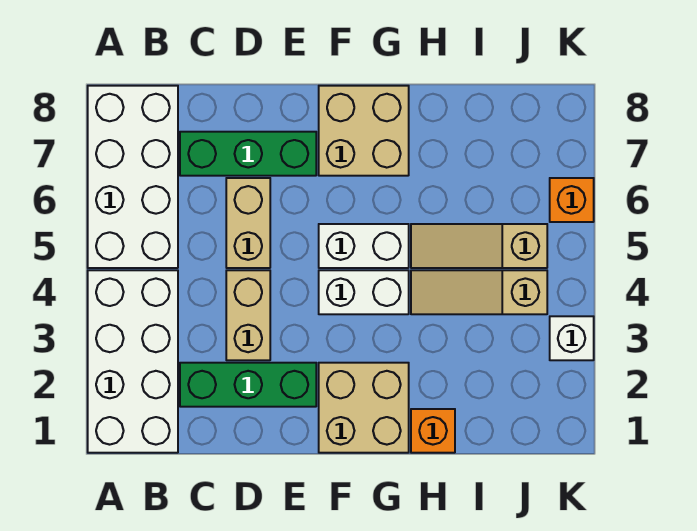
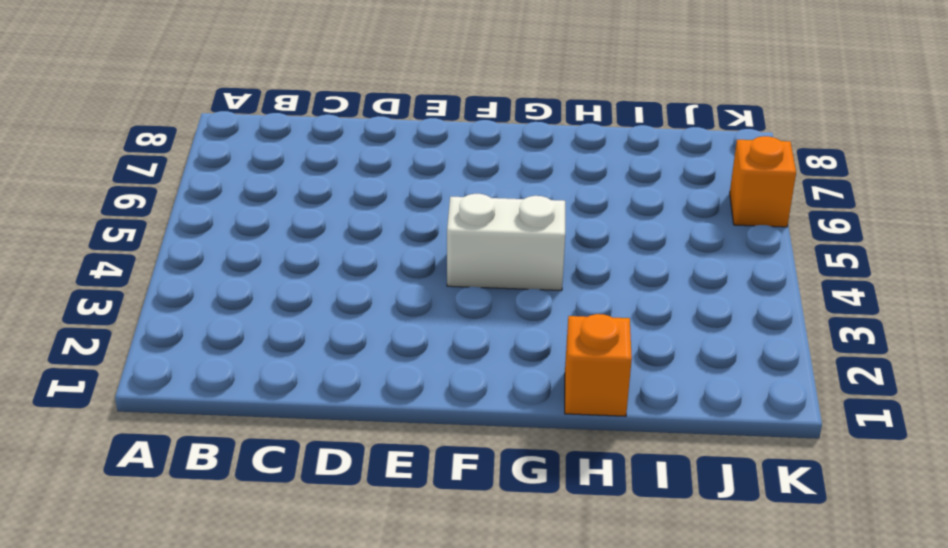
none -> white 2x4 brick [88,270,178,453]
none -> white 2x4 brick [88,86,178,268]
none -> green 1x3 brick [180,363,316,407]

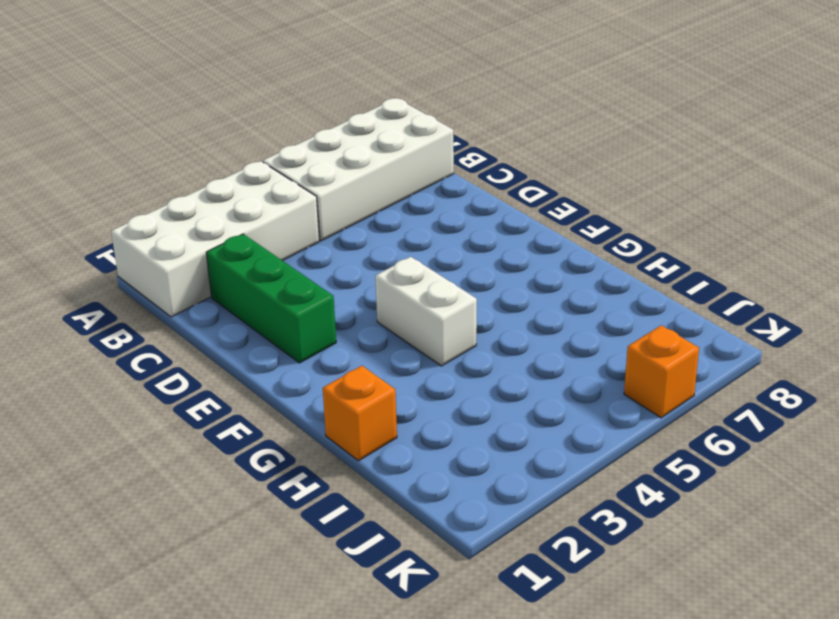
none -> green 1x3 brick [180,132,316,176]
none -> tan 1x2 brick [226,270,270,360]
none -> tan 1x2 brick [226,178,270,268]

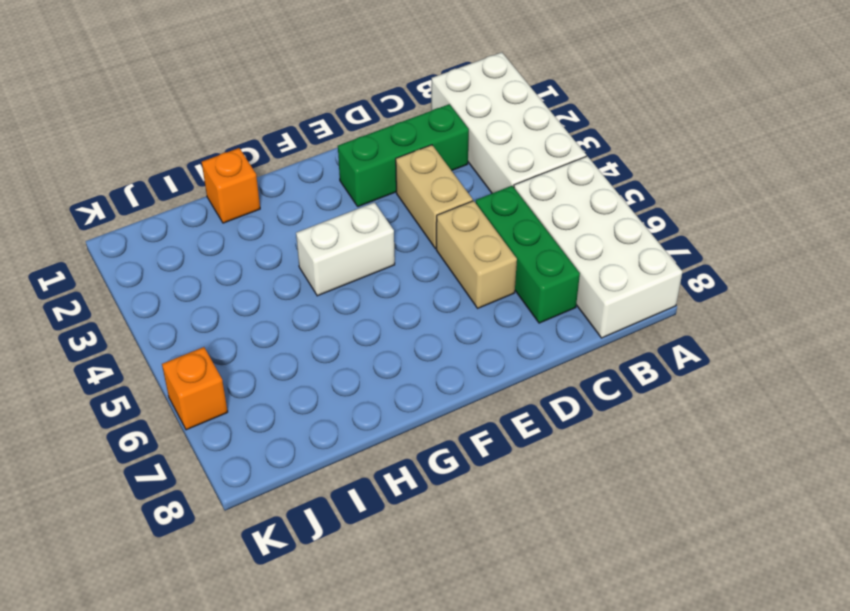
green 1x3 brick [476,186,580,323] -> green 1x3 brick turned to [180,132,316,176]
none -> tan 2x2 brick [319,363,409,453]
none -> white 1x2 brick [319,224,409,268]
none -> tan 2x2 brick [319,86,409,176]

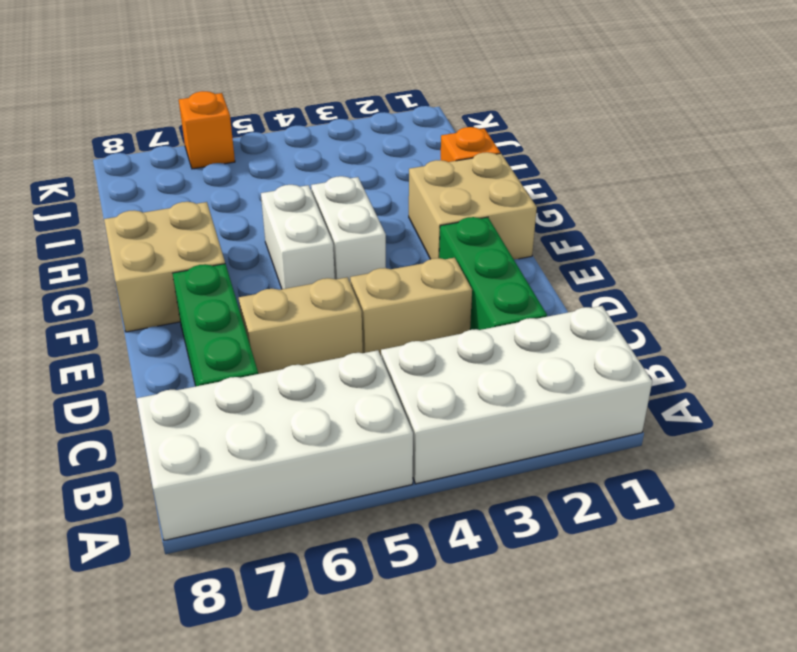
none -> tan 1x3 slope [411,270,547,314]
none -> tan 1x3 slope [411,224,547,268]
none -> white 1x1 brick [550,316,594,360]

